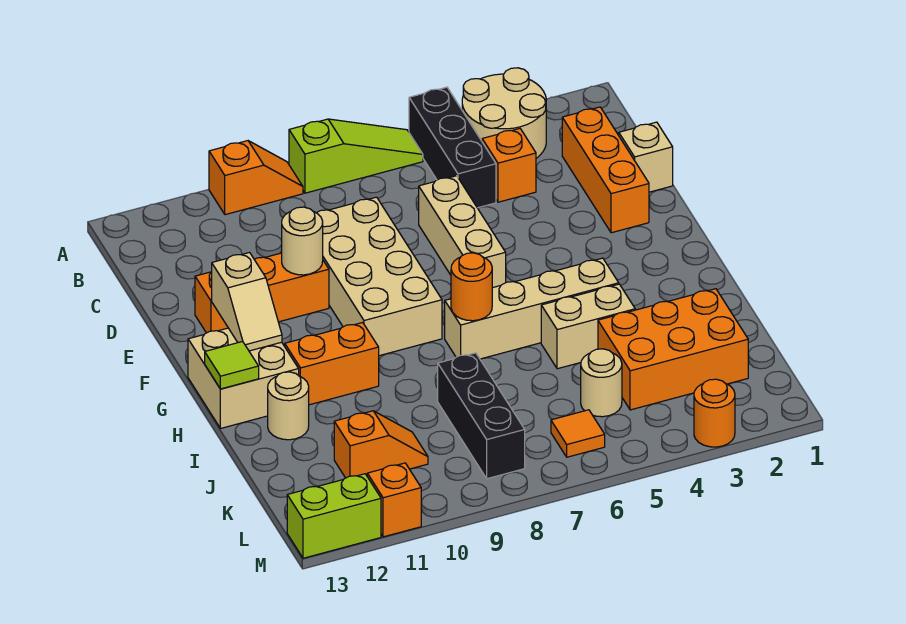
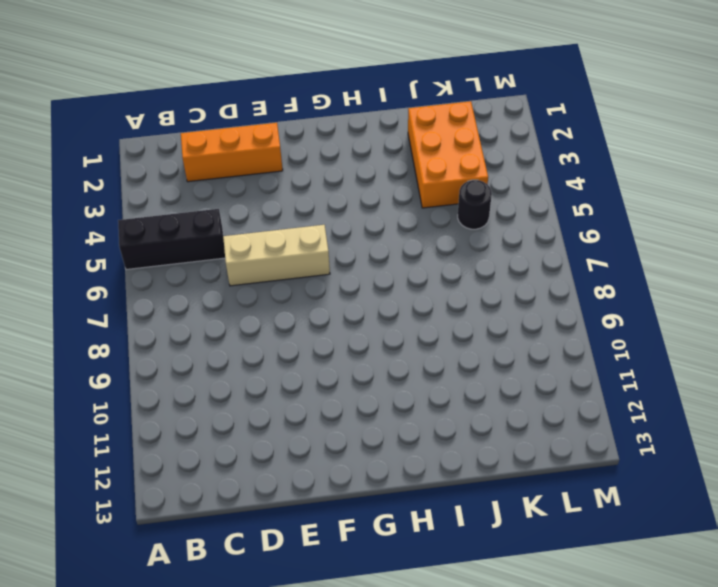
black 1x1 round brick [458,180,492,229] -> tan 1x1 round brick [581,349,622,417]
none -> tan 2x2 round brick [462,68,546,158]
none -> lime 1x3 slope [289,119,423,193]
none -> orange 1x2 slope [209,141,303,215]

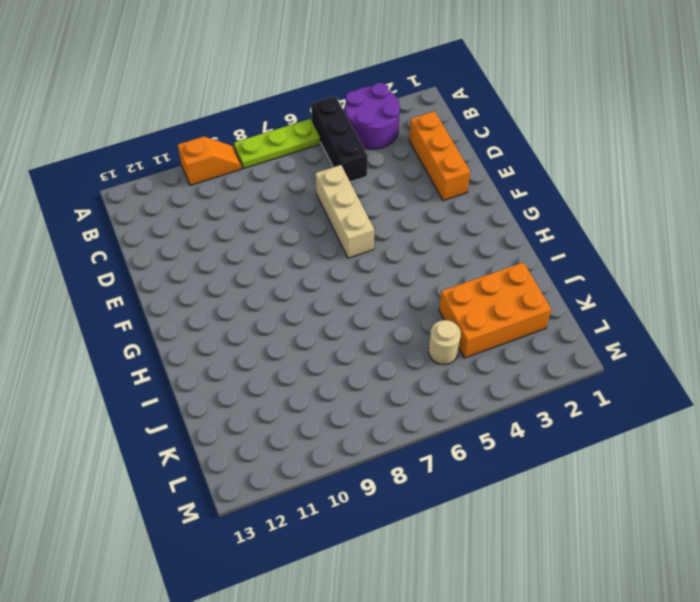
purple 2x2 round brick [345,83,400,149] -> tan 2x2 round brick [462,68,546,158]
lime 1x3 plate [234,119,320,169] -> lime 1x3 slope [289,119,423,193]
none -> orange 1x1 brick [482,129,536,202]
none -> tan 1x1 brick [619,122,673,192]
none -> tan 2x4 brick [317,197,442,356]

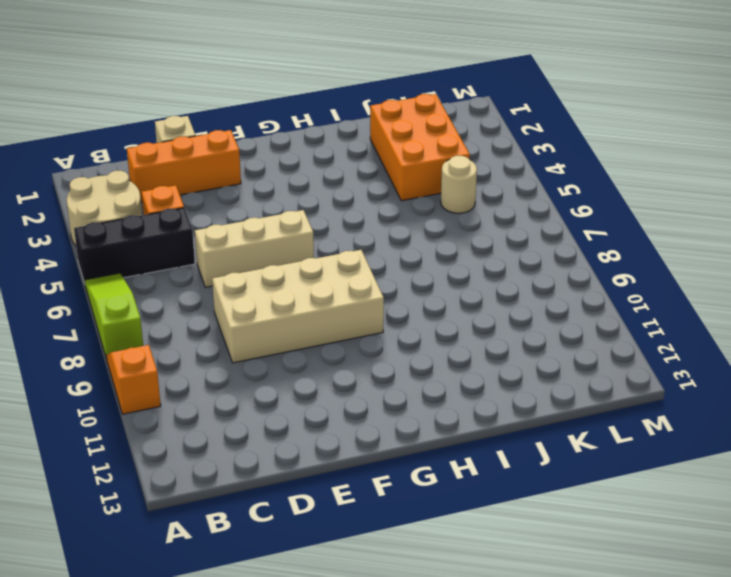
none -> orange 1x3 brick [195,253,329,333]
none -> tan 2x2 brick [188,328,299,429]
none -> tan 1x4 brick [445,258,619,359]

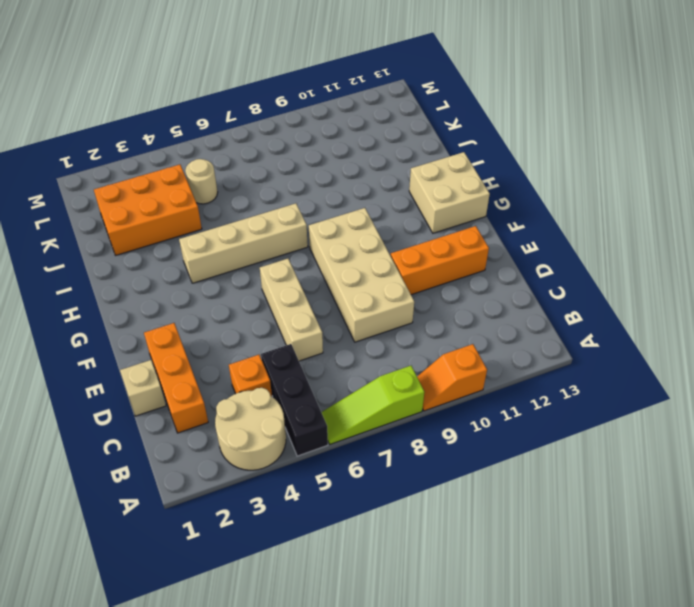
none -> orange 1x2 brick [285,322,379,405]
none -> tan 1x2 brick [541,284,635,369]
none -> tan 1x1 round brick [268,372,309,440]

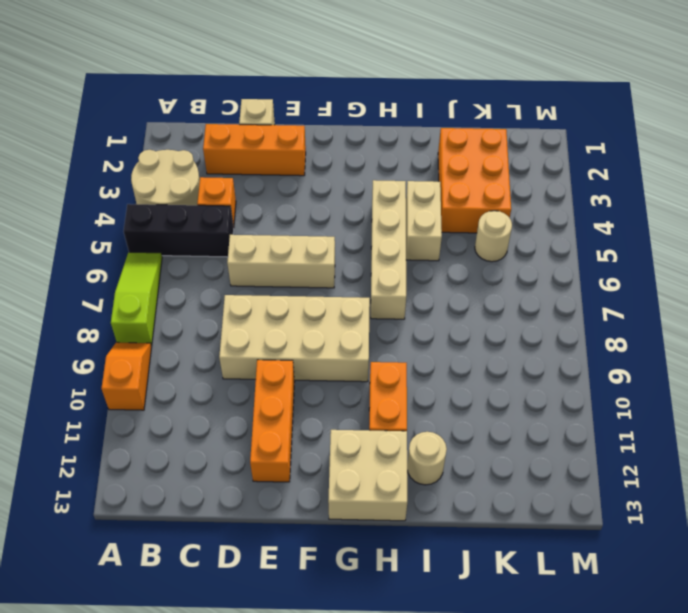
none -> black 1x3 brick [438,353,525,479]
none -> orange 1x2 slope [334,411,428,478]
none -> orange 1x1 tile [551,410,605,457]

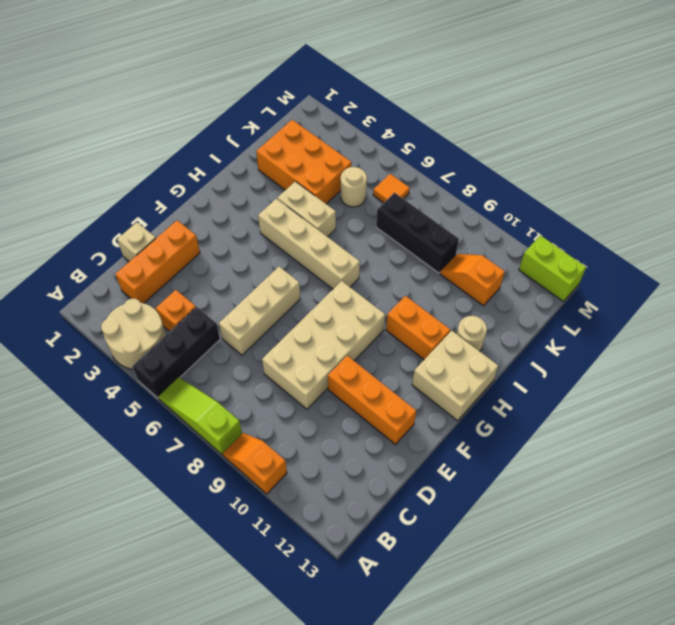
black 1x3 brick [376,193,459,273] -> black 1x3 brick turned to [438,353,525,479]
none -> orange 1x1 round brick [694,379,735,447]
none -> orange 1x1 brick [367,463,421,537]
none -> tan 1x1 round brick [282,207,323,275]

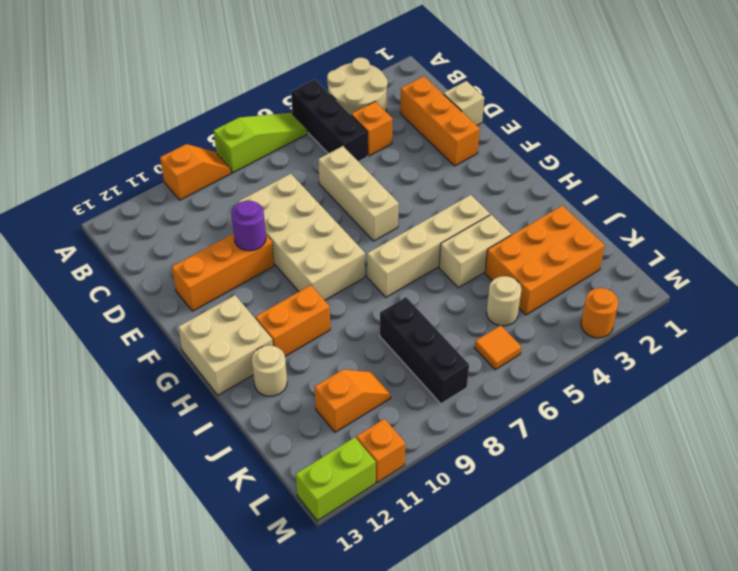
purple 1x1 round brick [232,201,266,251] -> tan 1x1 round brick [282,207,323,275]
none -> tan 1x2 slope [212,253,282,351]
none -> orange 1x1 round brick [451,253,492,321]
none -> lime 1x1 tile [205,341,259,389]

